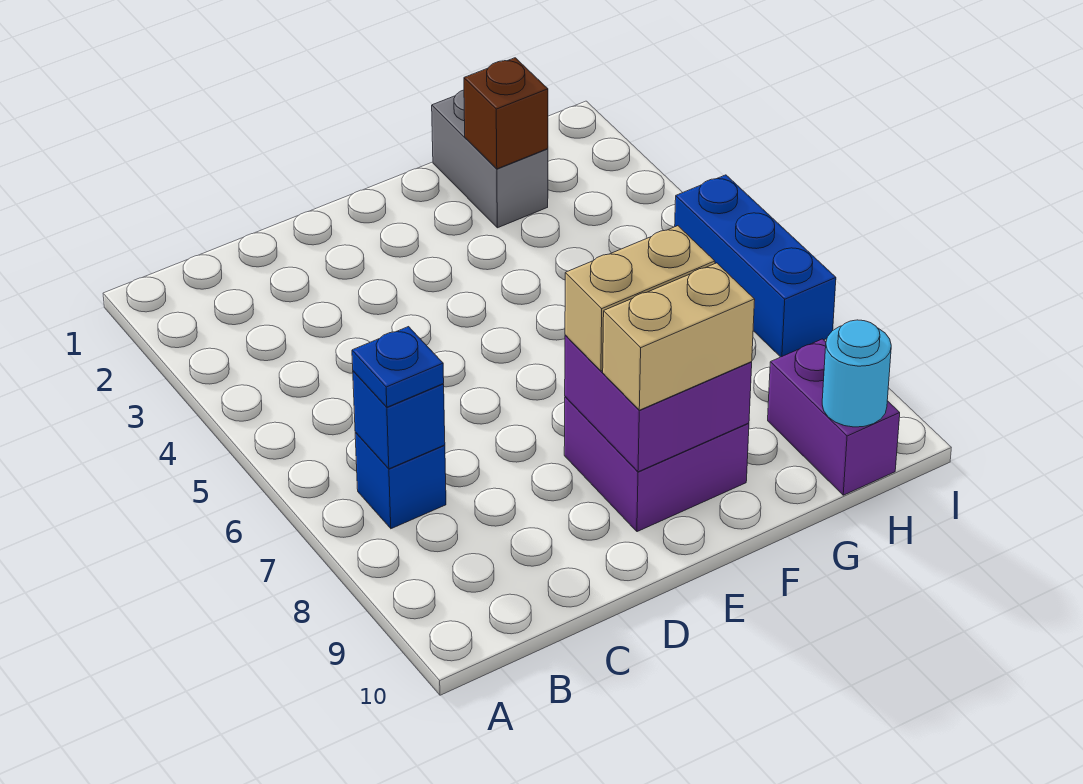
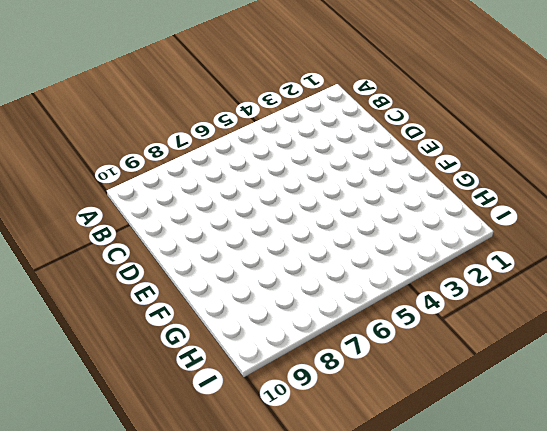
none -> blue 1x1 brick [355,432,446,529]
none -> purple 2x2 brick [564,397,749,532]
none -> grey 1x2 brick [432,90,548,228]

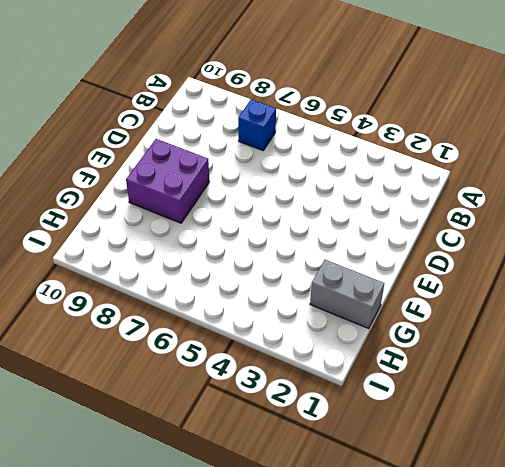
none -> purple 1x2 brick [768,339,900,495]
none -> blue 1x3 brick [675,175,836,357]
none -> blue 1x1 brick [353,371,445,469]

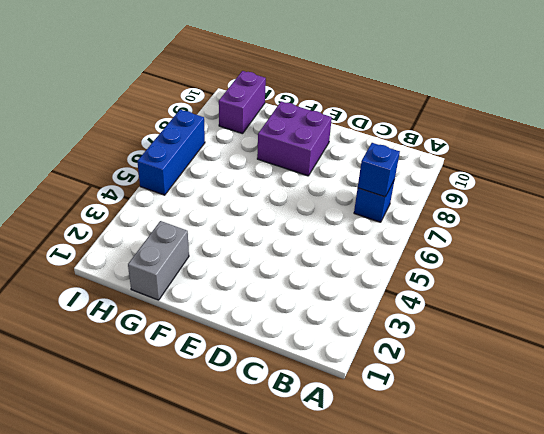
none -> purple 2x2 brick [565,335,752,472]
none -> brown 1x1 brick [464,58,548,169]
none -> cyan 1x1 round brick [822,320,891,427]

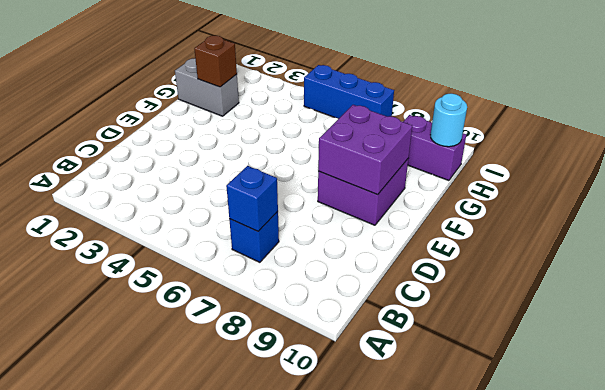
none -> blue 1x1 plate [352,327,444,407]
none -> tan 1x2 brick [565,226,715,371]
none -> tan 1x2 brick [603,263,755,410]

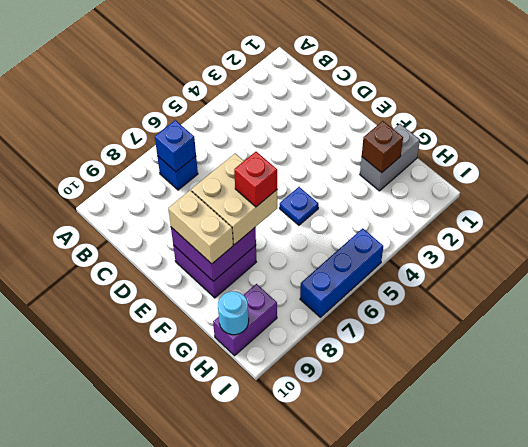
tan 2x2 brick [191,153,277,245] -> tan 1x2 brick [565,226,715,371]
blue 1x1 plate [280,187,318,225] -> blue 1x1 plate moved to [352,327,444,407]
red 1x1 brick [234,152,277,207] -> none

